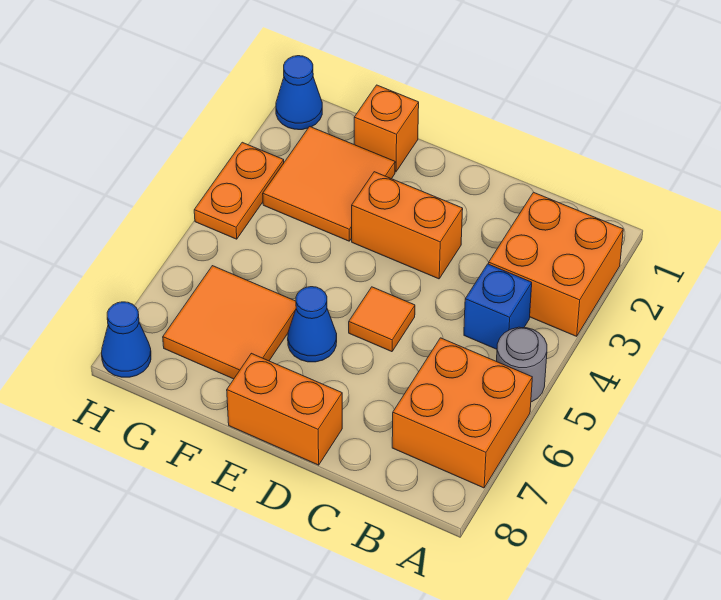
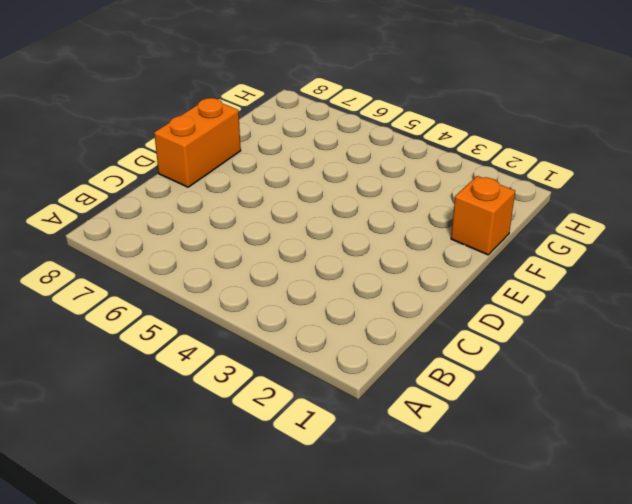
none -> orange 2x2 brick [489,192,623,336]
none -> grey 1x1 round brick [496,327,547,402]
none -> orange 2x2 brick [392,338,532,488]

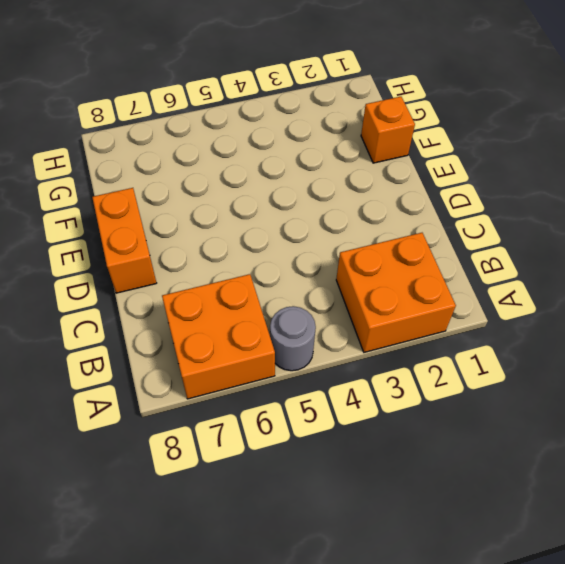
none -> blue 1x1 brick [464,264,532,349]
none -> orange 1x2 brick [352,172,463,279]
none -> orange 1x1 tile [349,287,415,352]

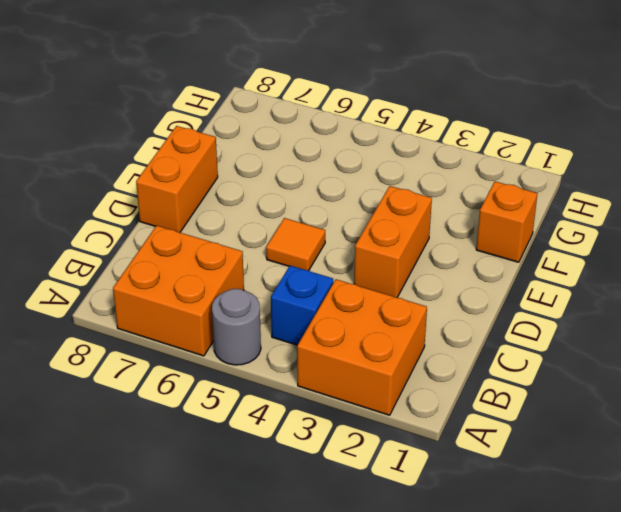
none -> blue 1x1 cone [288,287,337,362]
none -> orange 2x2 tile [263,127,395,241]
none -> orange 2x2 tile [163,266,296,379]

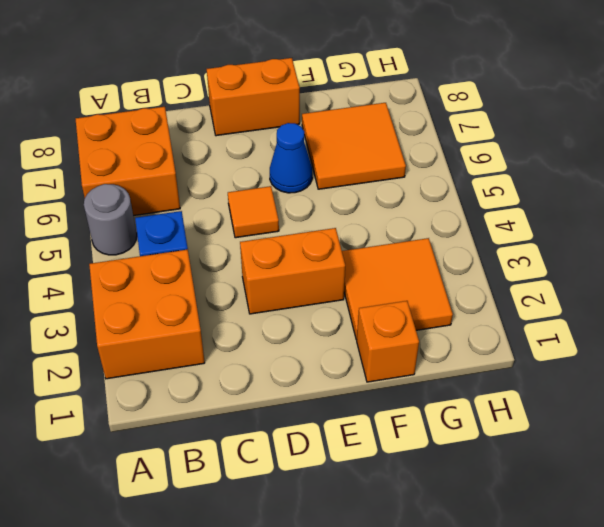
none -> blue 1x1 cone [276,56,322,130]
none -> orange 1x2 plate [194,142,284,239]
none -> blue 1x1 cone [102,302,151,377]

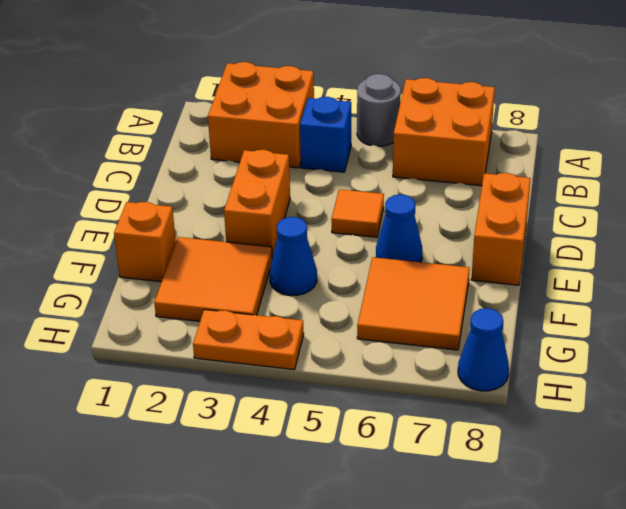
blue 1x1 cone [270,217,317,295] -> blue 1x1 cone moved to [276,56,322,130]

